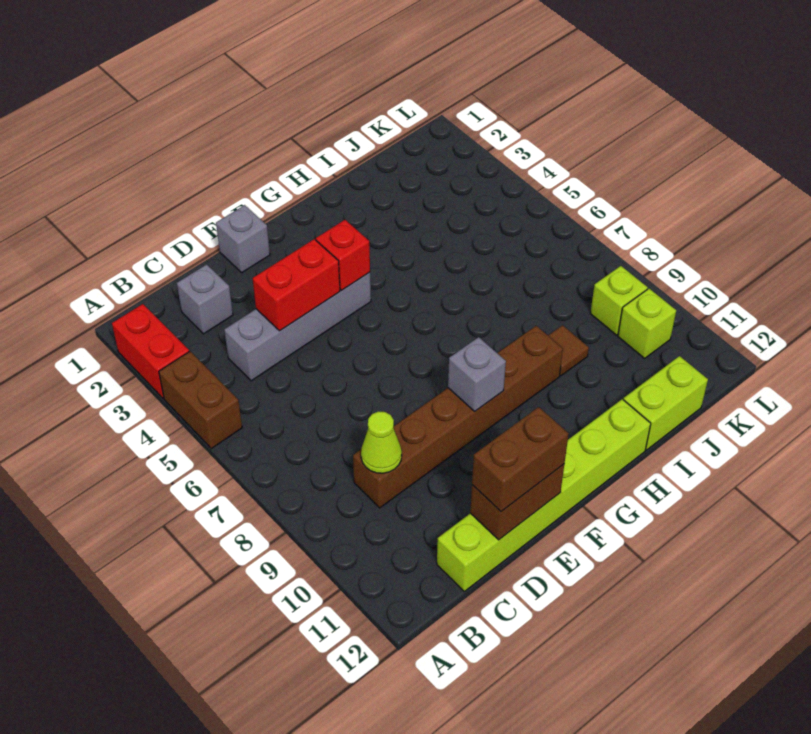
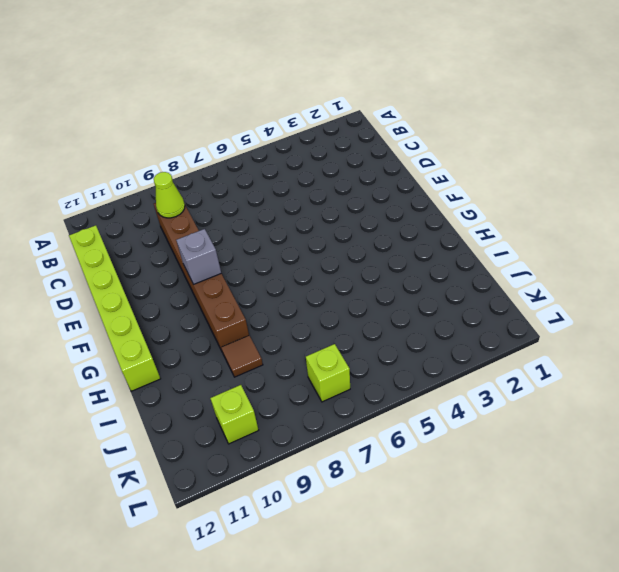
lime 1x1 brick [306,344,350,402] -> lime 1x1 brick moved to [590,266,648,335]
none -> red 1x2 brick [112,304,189,399]
none -> brown 1x2 brick [159,351,242,448]
none -> grey 1x1 brick [177,264,233,334]

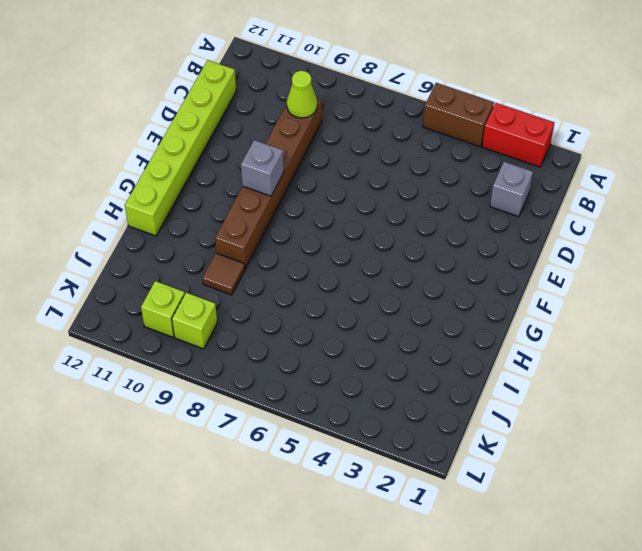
none -> grey 1x4 brick [224,272,371,381]
none -> grey 1x1 brick [216,205,270,272]
none -> lime 1x2 brick [623,356,708,450]

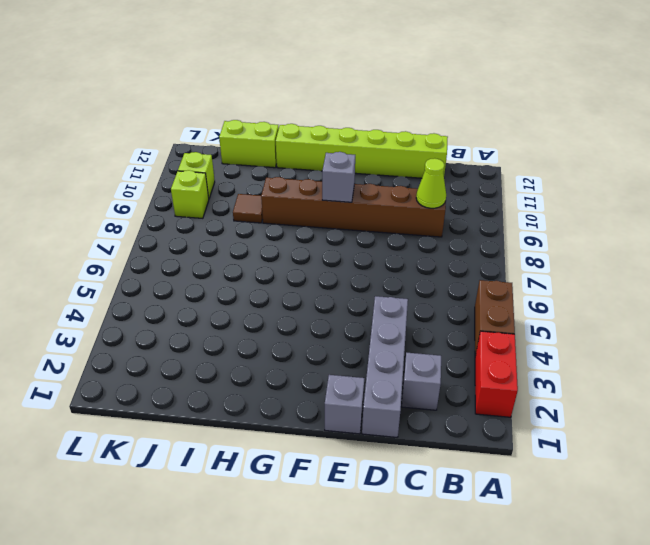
grey 1x4 brick [362,296,408,437] -> grey 1x4 brick turned to [224,272,371,381]
none -> red 1x2 brick [253,239,340,331]
none -> brown 1x2 brick [470,464,564,540]
none -> red 1x1 brick [316,220,370,290]

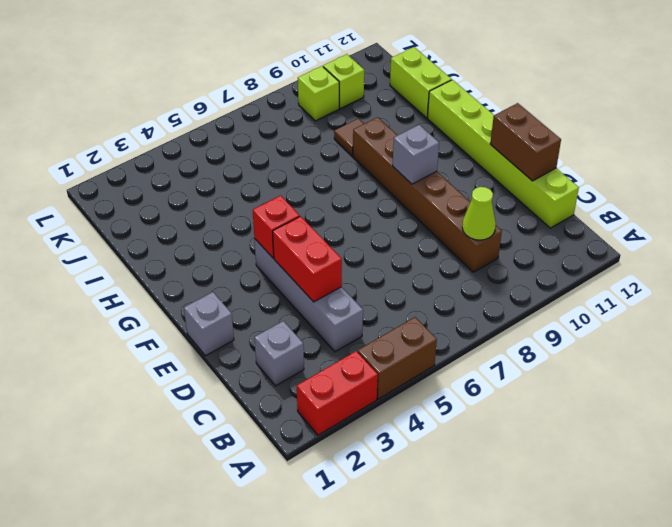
none -> brown 1x2 brick [472,407,569,511]

